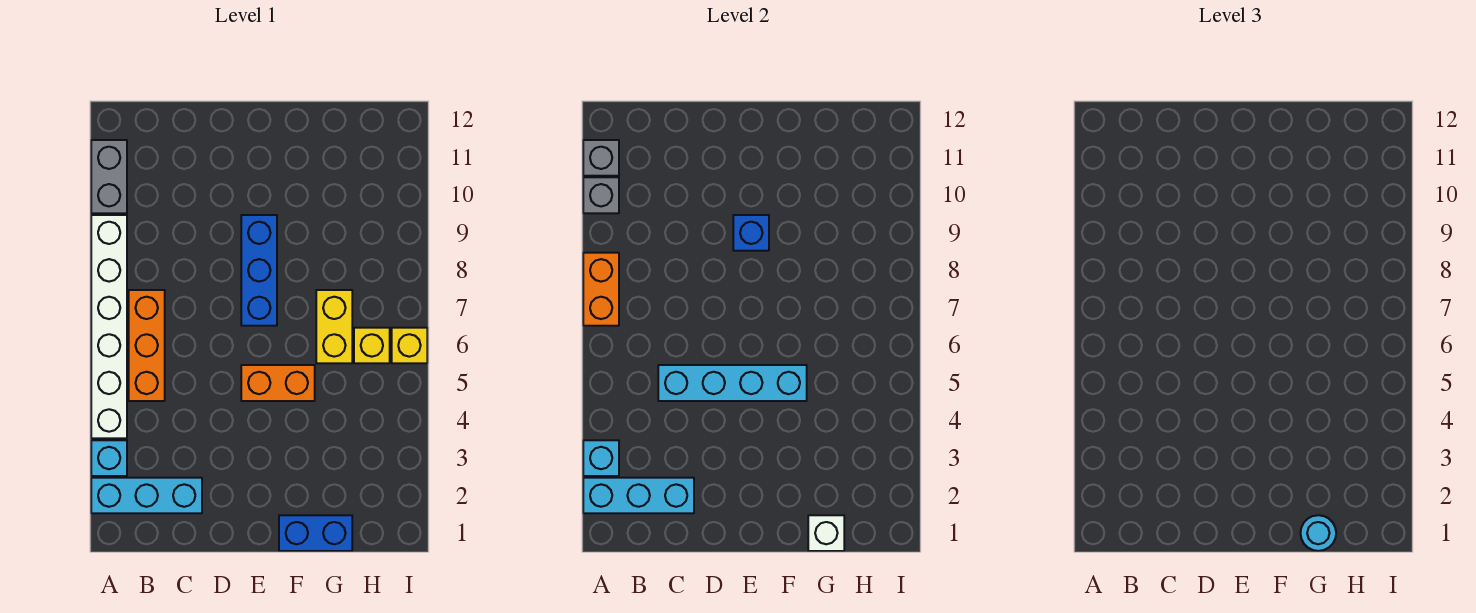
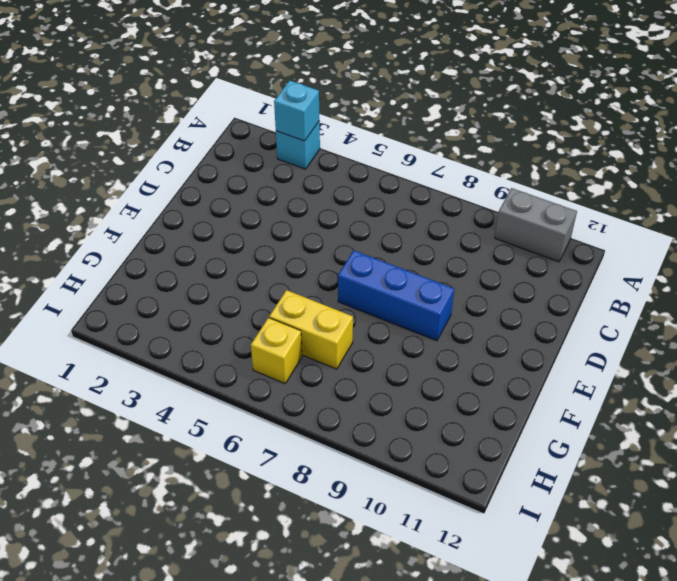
none -> cyan 1x3 brick [91,478,202,513]
none -> white 1x6 brick [91,215,127,438]
none -> orange 1x3 brick [129,290,165,401]

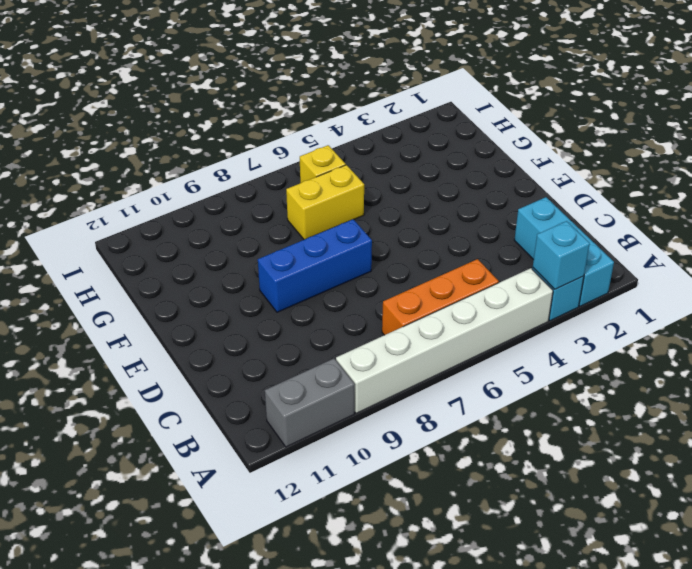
none -> orange 1x2 brick [241,365,315,401]
none -> blue 1x2 brick [279,515,352,551]
none -> yellow 1x1 brick [392,328,427,363]

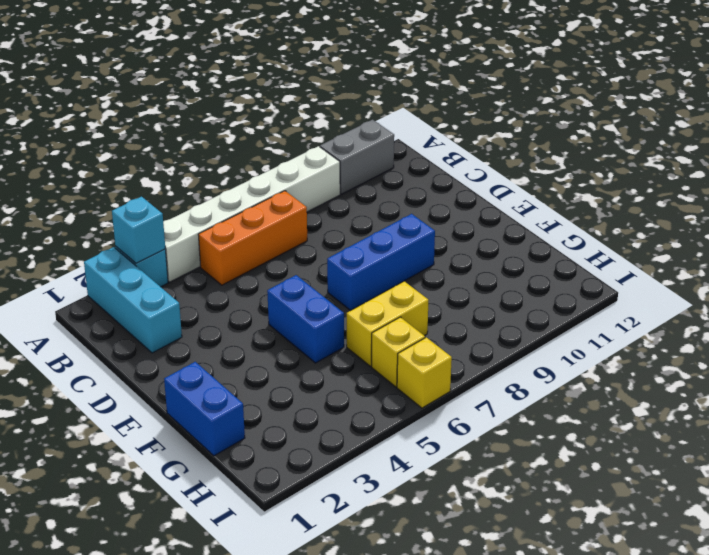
blue 1x2 brick [267,275,344,363] -> orange 1x2 brick [241,365,315,401]
none -> cyan 1x3 brick [583,478,694,513]
none -> orange 1x2 brick [583,253,619,326]
none -> grey 1x1 brick [583,177,619,213]

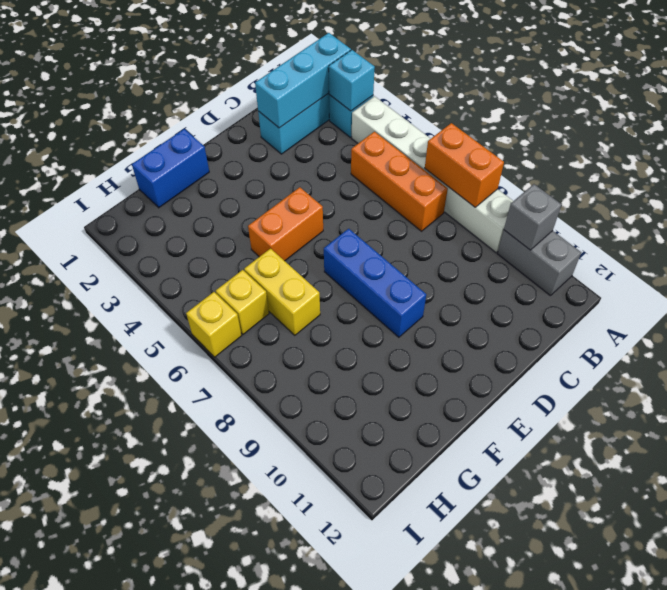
none -> grey 1x1 brick [583,140,619,176]
none -> cyan 1x4 brick [658,365,807,401]
none -> blue 1x1 brick [733,215,769,251]

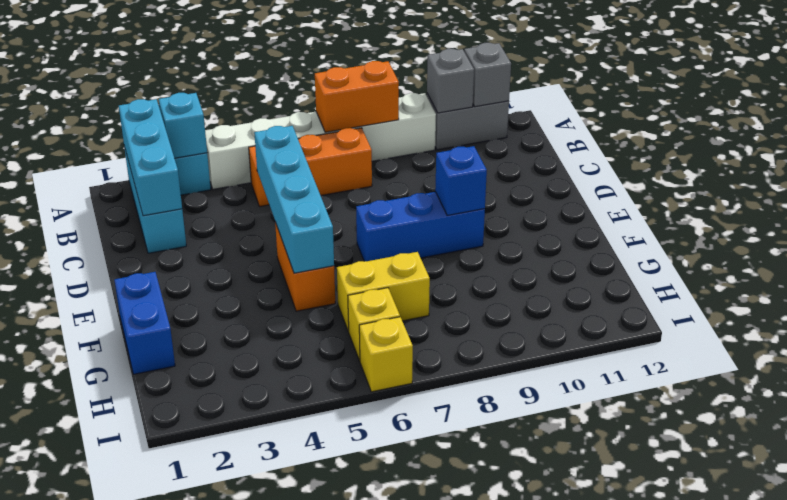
none -> white 1x1 brick [808,515,844,551]
none -> cyan 1x1 round brick [1301,515,1336,551]

